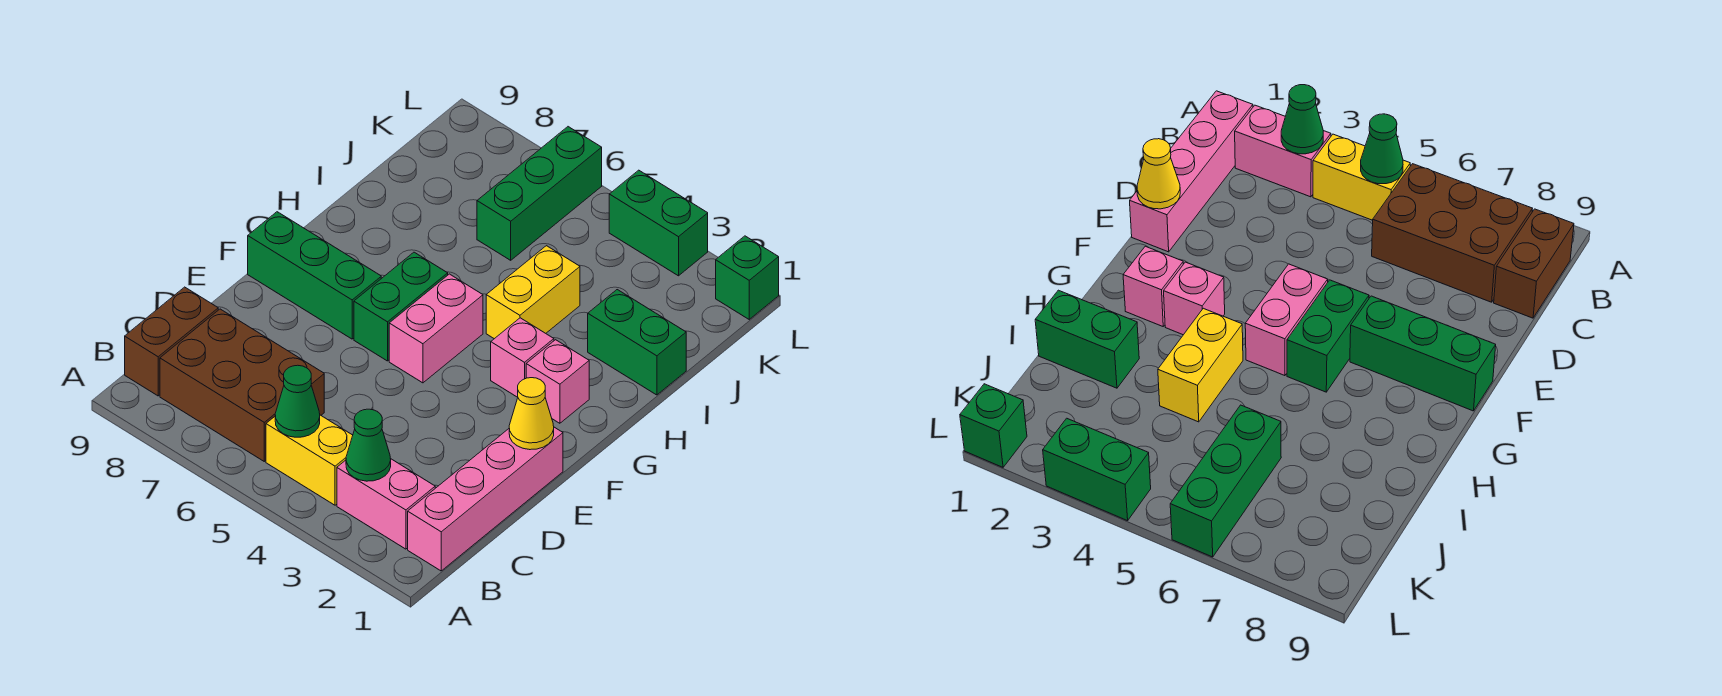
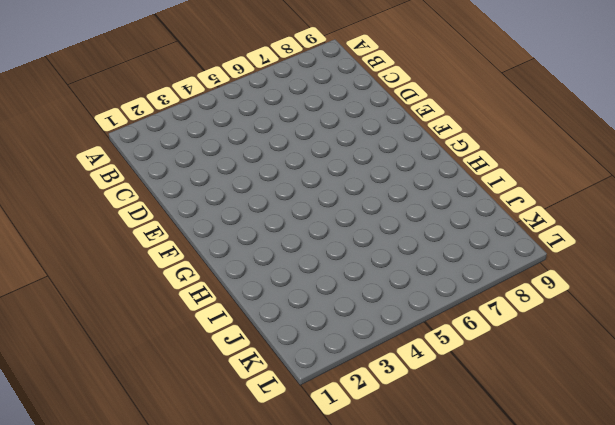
none -> pink 1x4 brick [408,427,563,571]
none -> pink 1x2 brick [337,458,435,549]
none -> yellow 1x2 brick [266,415,353,505]

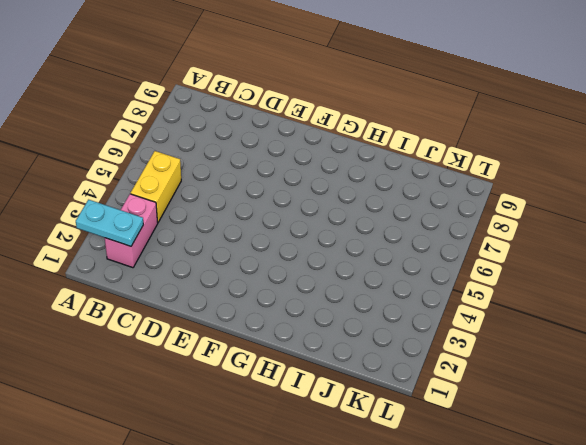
cyan 1x2 plate [76,200,143,246] -> none
none -> pink 1x4 brick [408,427,563,571]
none -> brown 2x3 brick [160,309,324,461]
none -> brown 1x2 brick [125,287,218,396]

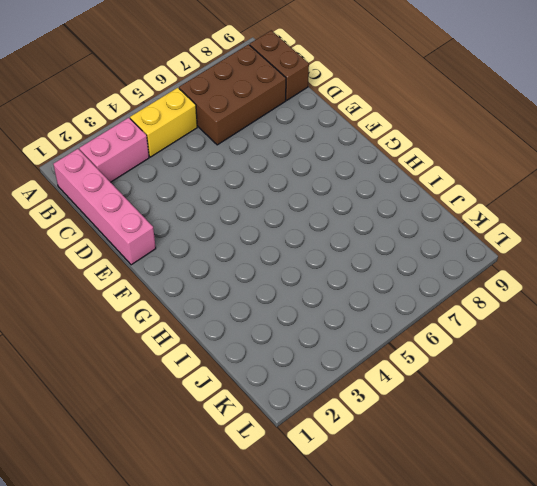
none -> pink 1x2 brick [389,274,483,383]
none -> green 1x2 brick [354,252,448,361]
none -> green 1x3 brick [248,212,381,339]

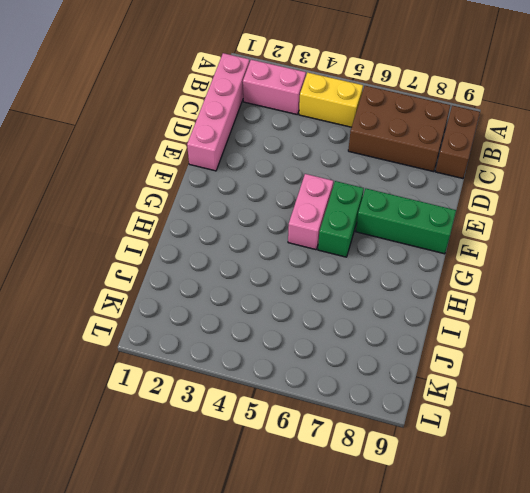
none -> pink 1x1 brick [526,340,589,423]
none -> pink 1x1 brick [491,318,554,397]
none -> yellow 1x2 brick [486,246,580,339]

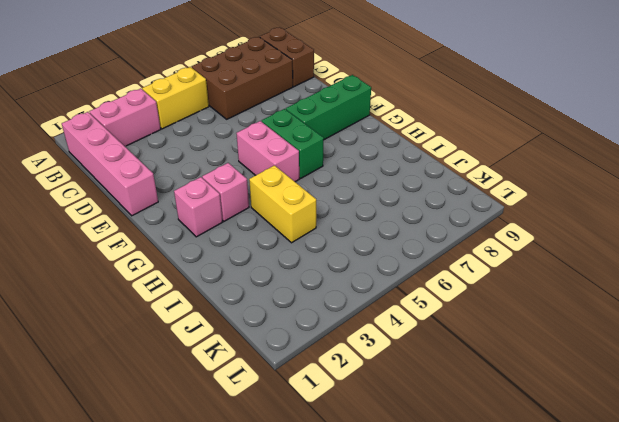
none -> green 1x2 brick [588,290,686,395]
none -> green 1x3 brick [477,127,602,260]
none -> green 1x1 brick [716,236,779,319]

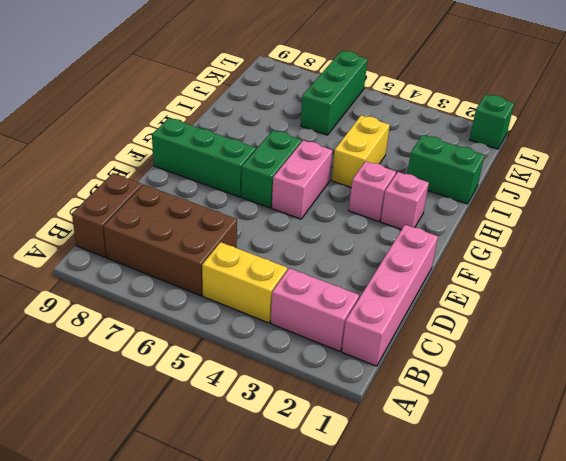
none -> green 1x2 brick [609,170,708,276]
none -> green 1x1 cone [346,409,391,481]
none -> green 1x1 cone [275,365,320,437]

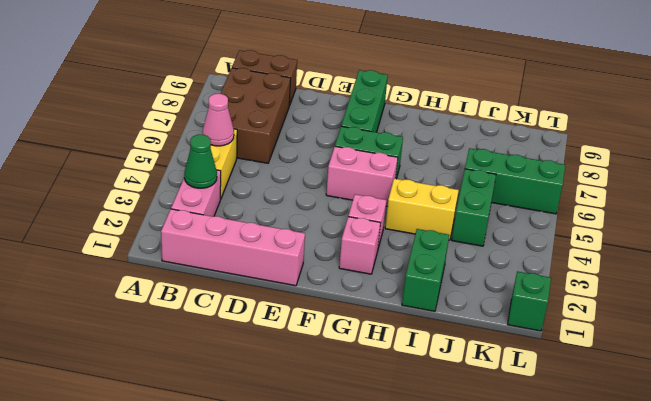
pink 1x1 cone [203,94,234,146] -> green 1x1 cone [275,365,320,437]
green 1x2 brick [452,169,496,246] -> green 1x2 brick moved to [609,170,708,276]
none -> yellow 1x1 cone [509,378,554,450]

